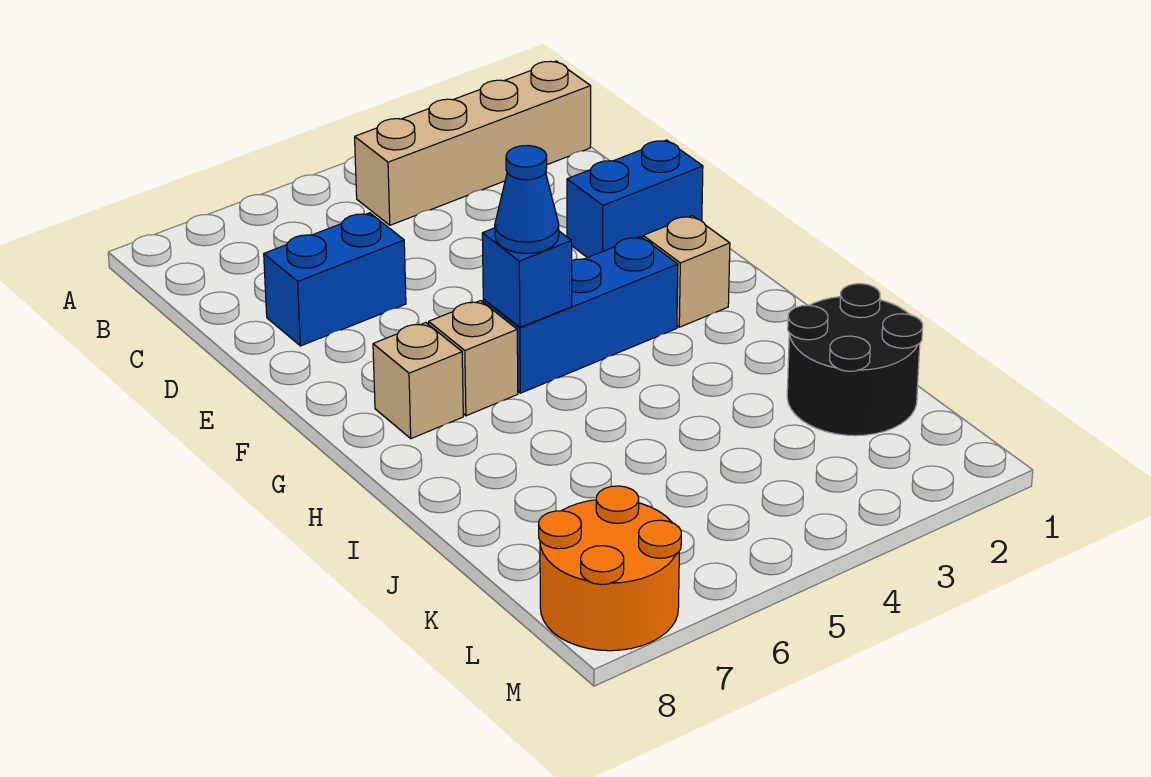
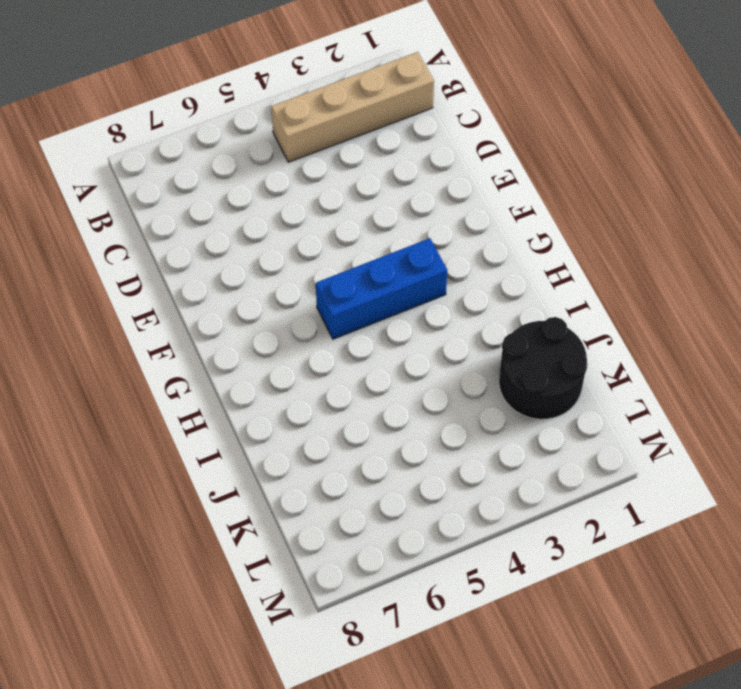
none -> blue 1x2 brick [264,213,406,346]
none -> blue 1x2 brick [567,140,703,258]

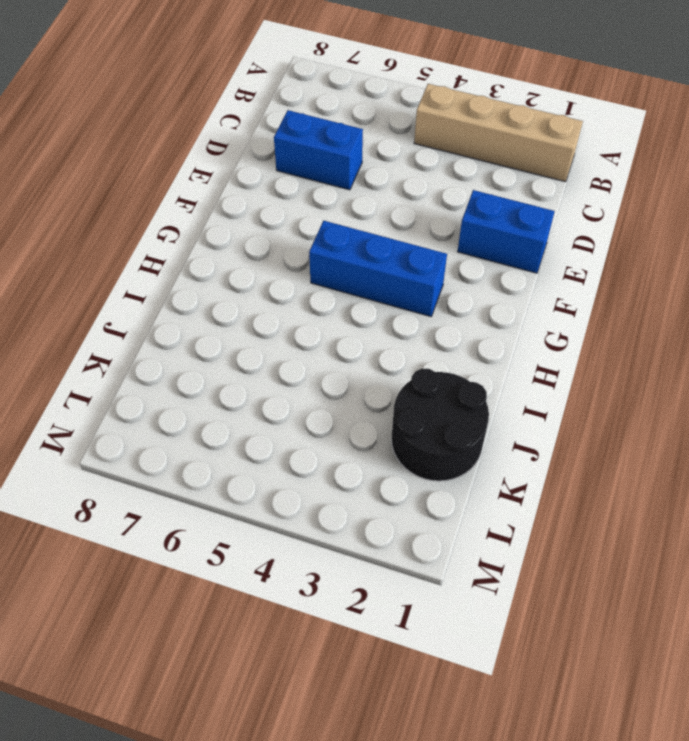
none -> tan 1x1 brick [643,216,730,327]
none -> tan 1x1 brick [429,301,518,416]

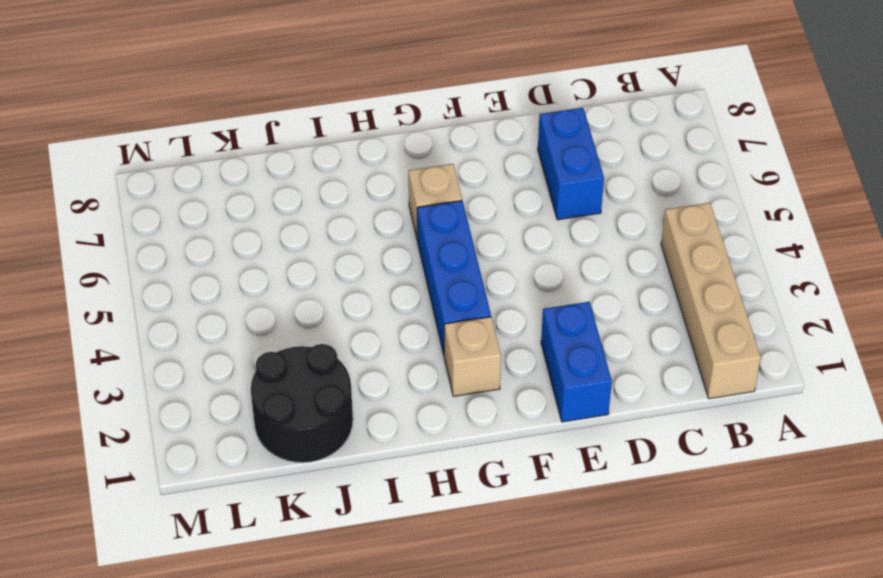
none -> tan 1x1 brick [373,323,463,439]
none -> orange 2x2 round brick [539,486,681,651]

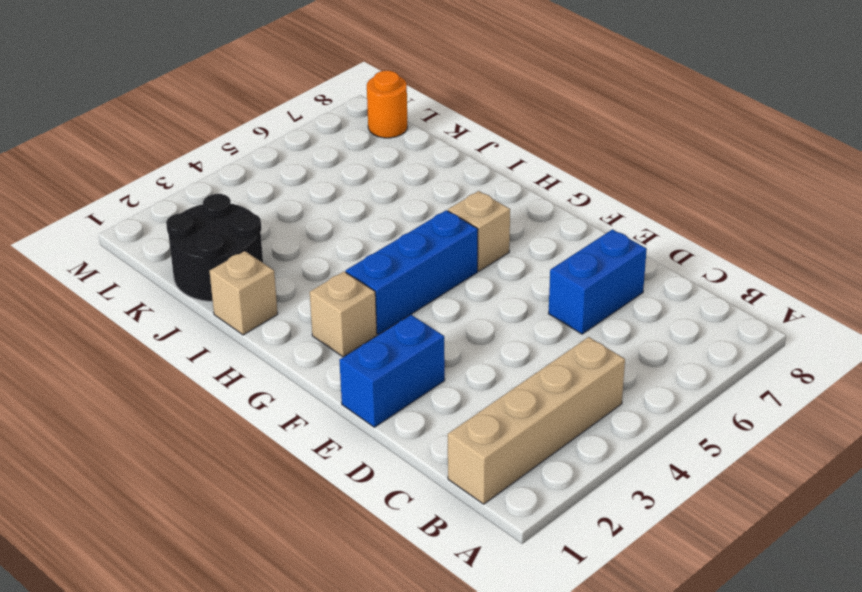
tan 1x1 brick [210,251,278,335] -> tan 1x1 brick moved to [373,323,463,439]
orange 1x1 round brick [367,71,407,138] -> orange 2x2 round brick [539,486,681,651]
none -> blue 1x1 brick [482,228,572,327]
none -> blue 1x1 cone [495,146,559,254]

